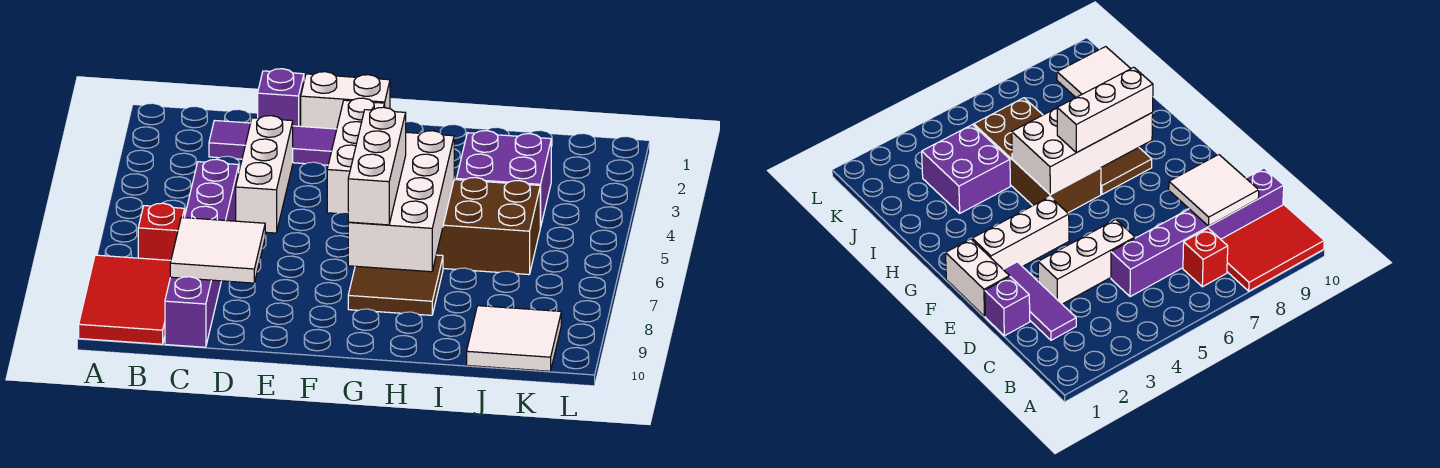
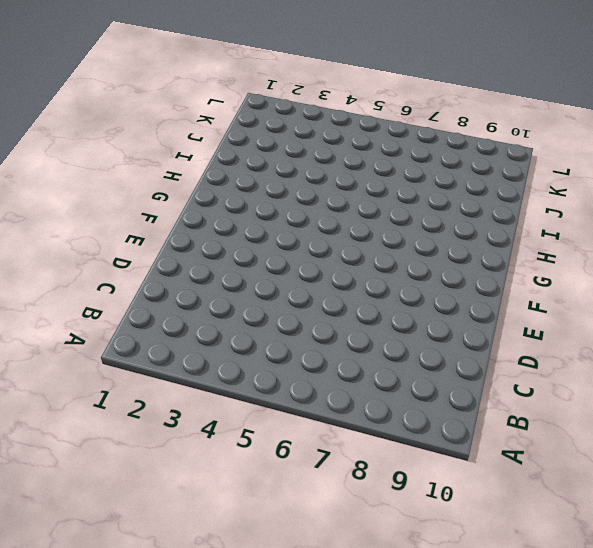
none -> red 2x3 tile [79,255,171,344]
none -> red 1x1 brick [138,203,185,260]
none -> purple 1x3 tile [209,121,337,165]

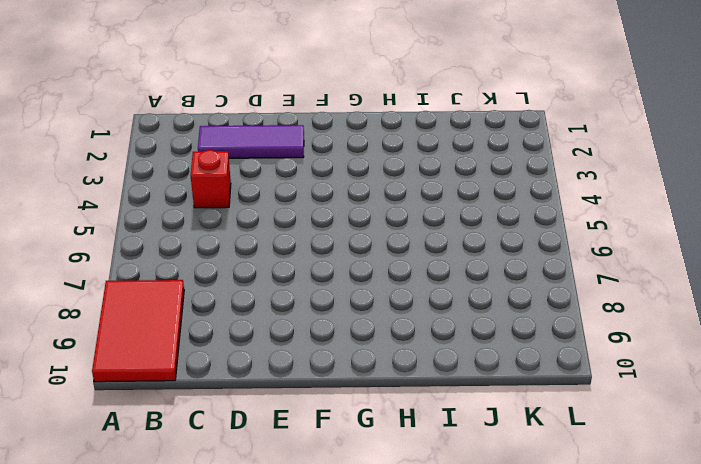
red 1x1 brick [191,150,231,208] -> red 1x1 brick moved to [138,203,185,260]
none -> purple 1x6 brick [165,160,239,347]
none -> purple 1x1 brick [258,69,304,126]
none -> white 1x3 brick [236,116,293,233]

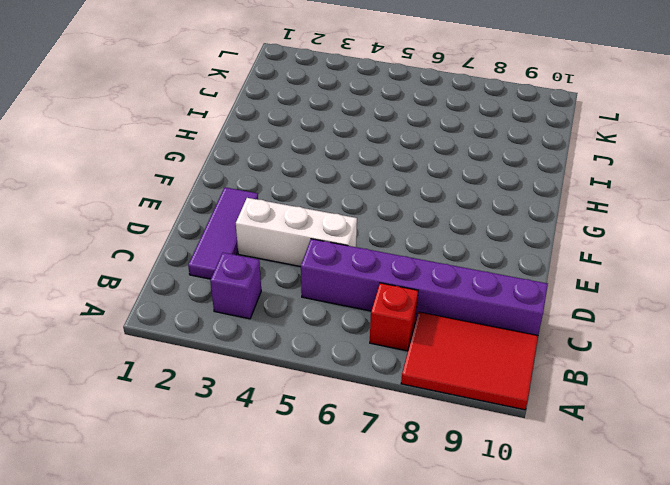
purple 1x1 brick [210,253,261,319] -> purple 1x1 brick moved to [258,69,304,126]
none -> white 1x2 brick [301,72,390,129]
none -> white 1x3 brick [327,98,385,214]
none -> brown 2x4 brick [436,177,540,275]

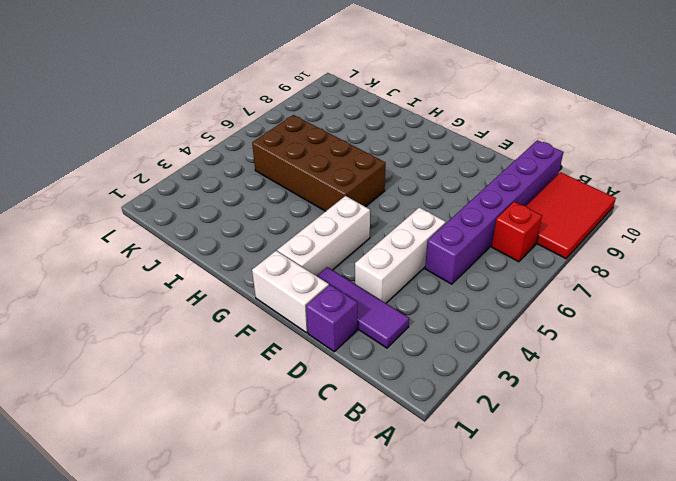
none -> brown 2x2 tile [348,255,443,315]
none -> purple 2x2 brick [457,131,551,227]
none -> white 2x2 tile [467,306,561,371]

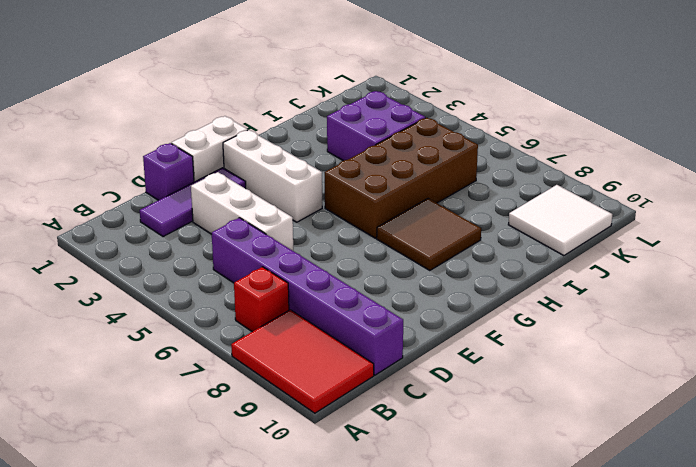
none -> white 2x2 tile [170,217,265,283]
none -> white 2x4 brick [348,131,454,272]
none -> white 1x3 brick [348,107,406,225]

